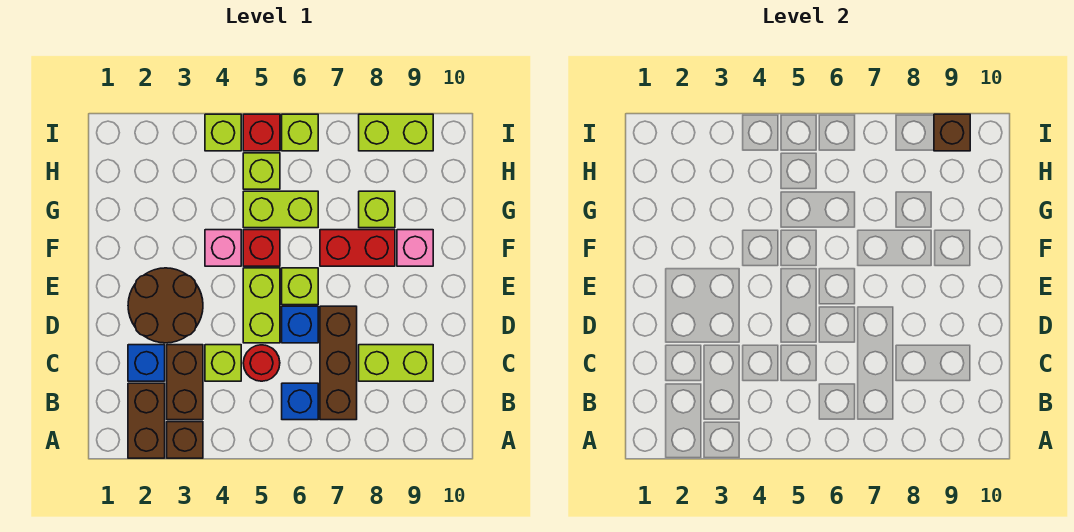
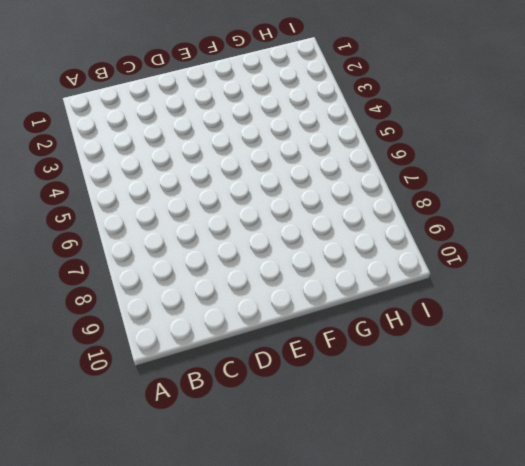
none -> brown 1x2 brick [128,383,165,458]
none -> brown 1x1 brick [167,422,203,458]
none -> brown 1x2 brick [167,345,203,420]

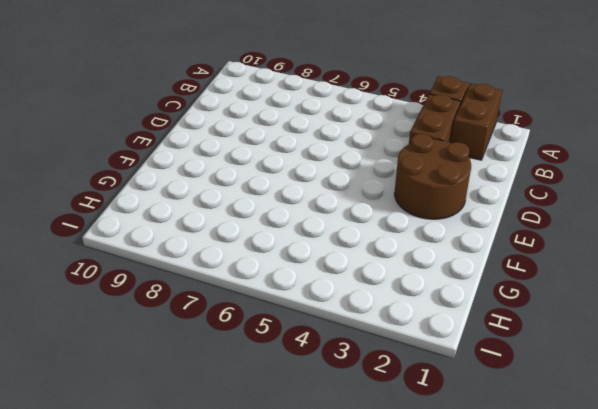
none -> blue 1x1 brick [282,383,318,420]
none -> brown 1x3 brick [320,306,357,420]
none -> blue 1x1 brick [128,345,165,381]

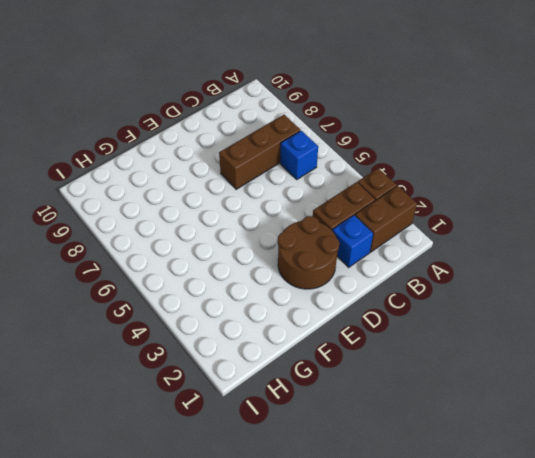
none -> lime 1x1 brick [205,345,241,381]
none -> red 1x1 round brick [243,345,280,381]
none -> lime 1x2 brick [359,345,433,381]

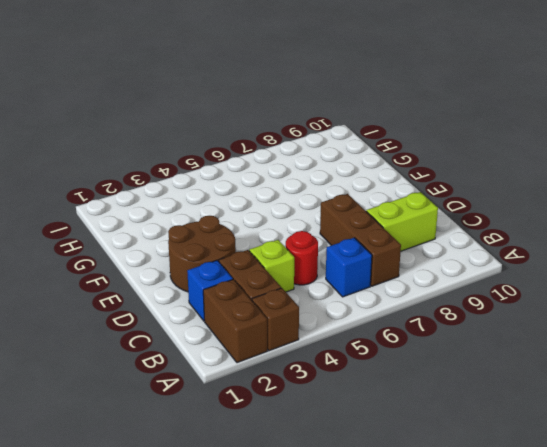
none -> lime 1x2 brick [243,268,280,343]
none -> blue 1x1 brick [282,306,318,343]
none -> lime 1x1 brick [282,268,318,305]

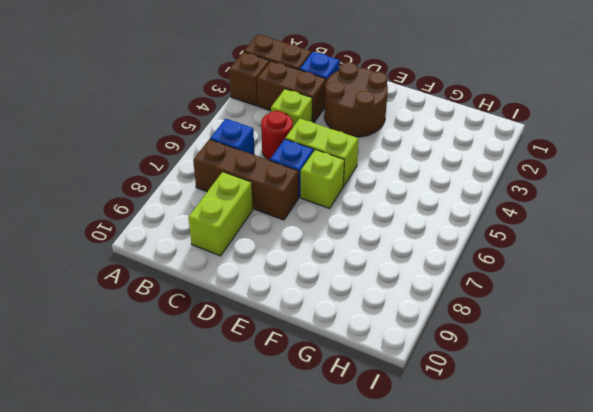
none -> pink 1x1 brick [205,230,241,266]
none -> red 1x1 brick [243,230,280,266]
none -> red 1x2 brick [320,230,395,266]

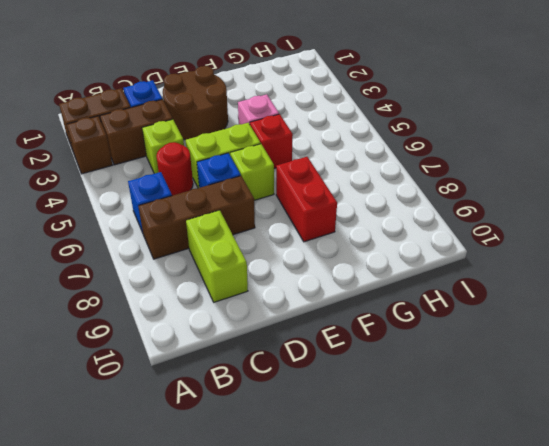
none -> pink 1x1 brick [397,230,433,266]
none -> lime 1x2 brick [243,191,318,228]
none -> lime 1x1 brick [359,191,395,228]

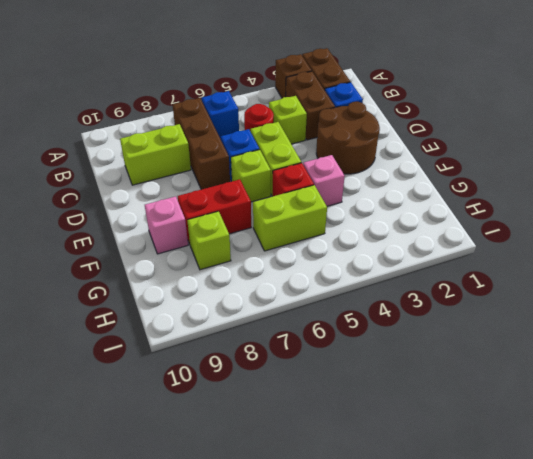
none -> lime 1x1 brick [243,153,280,189]
none -> lime 1x1 brick [205,114,241,151]
none -> red 1x1 brick [243,114,280,151]

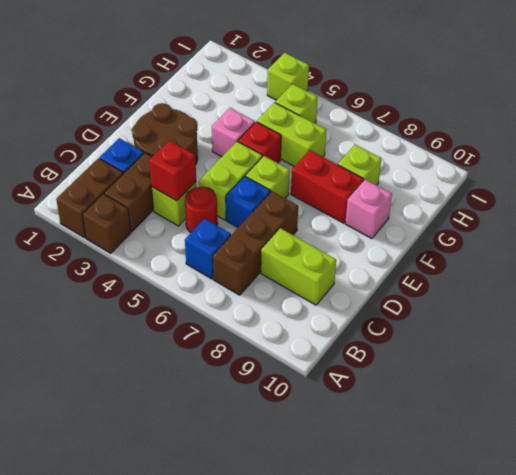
red 1x1 brick [149,141,196,201] -> red 1x1 brick moved to [243,114,280,151]
none -> lime 1x1 brick [282,114,318,151]
none -> lime 1x2 brick [359,114,433,151]
none -> brown 1x1 brick [934,114,970,151]

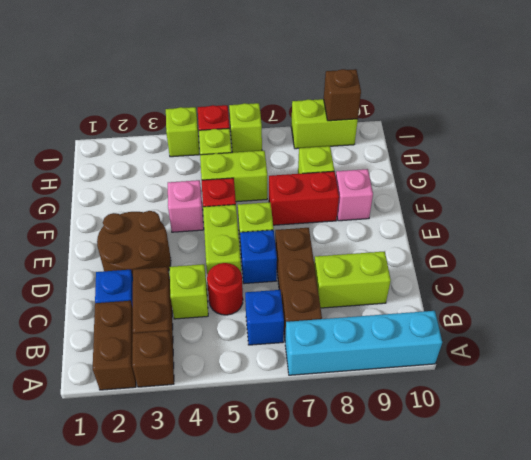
cyan 1x4 brick [285,311,442,375] -> none

